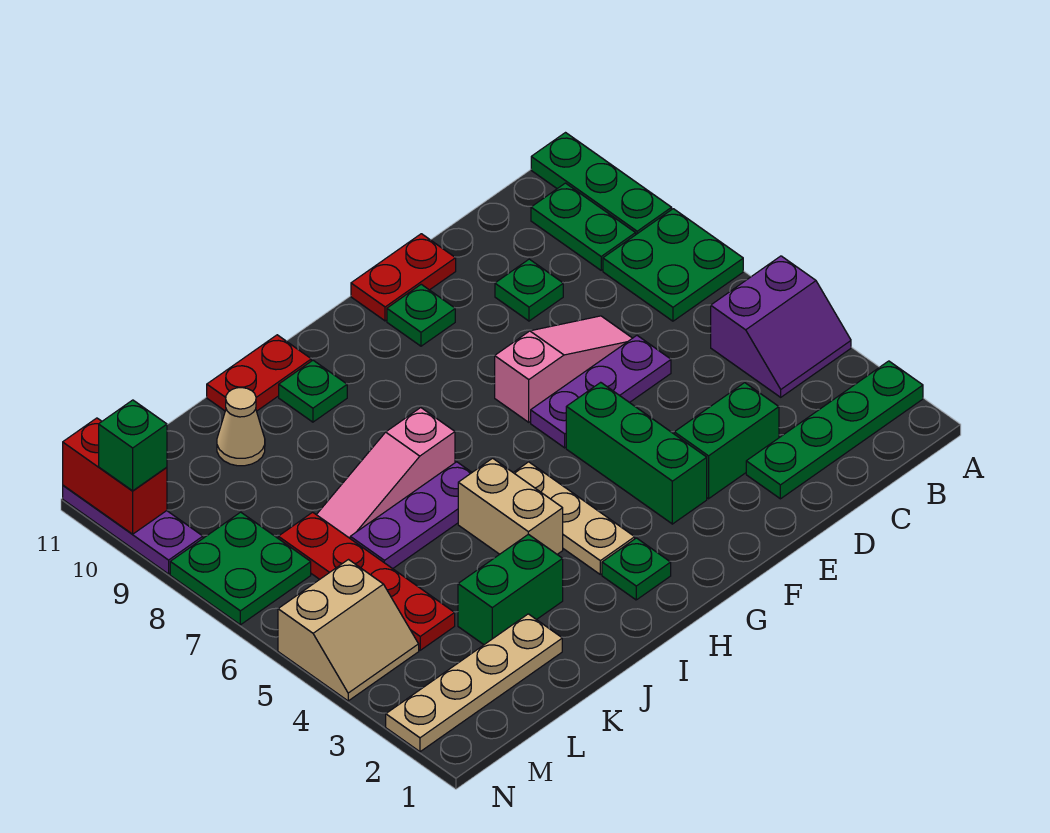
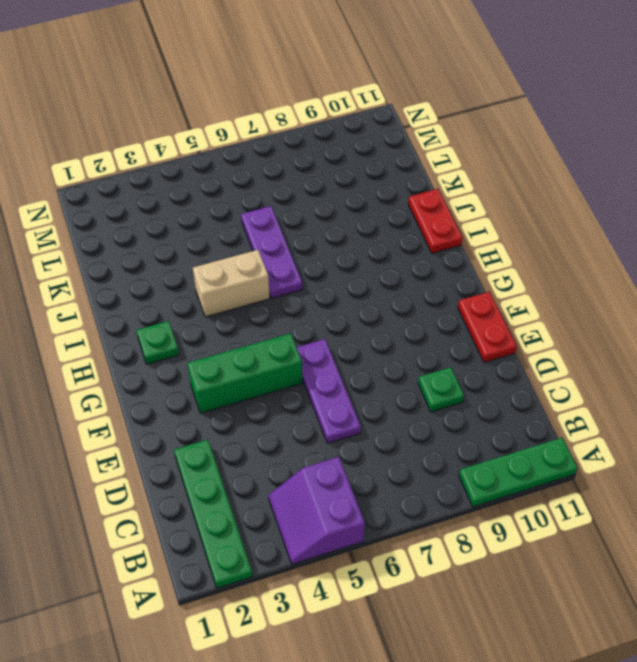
none -> green 2x2 plate [603,209,743,321]
none -> green 1x2 plate [531,183,636,270]
none -> green 1x2 brick [674,383,779,499]

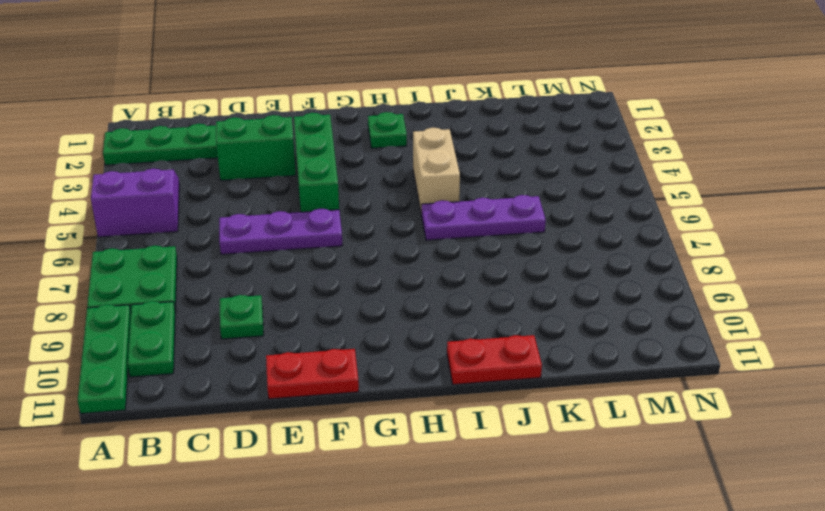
none -> pink 1x3 slope [495,316,632,422]
none -> green 1x1 plate [387,284,455,346]
none -> tan 1x3 plate [513,462,635,574]

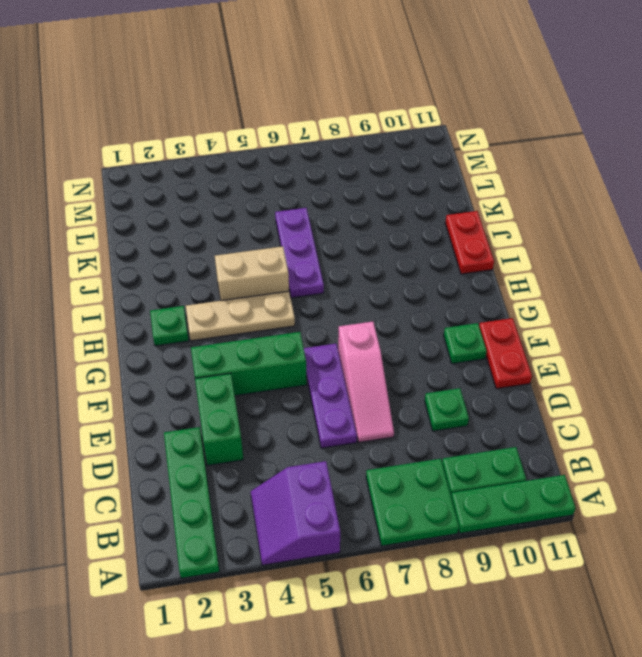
none -> pink 1x3 slope [317,408,455,538]
none -> green 1x1 plate [279,360,347,422]
none -> green 1x2 brick [458,534,563,645]

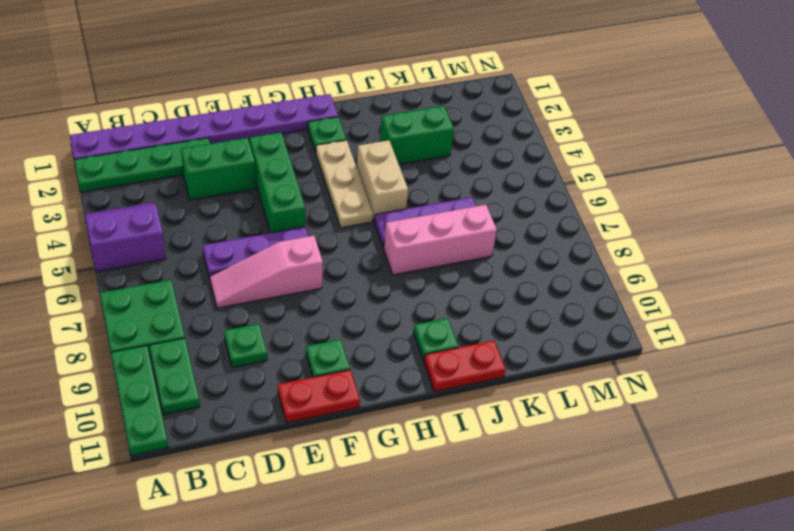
purple 1x8 plate [70,94,338,159] -> none
pink 1x3 brick [384,205,497,275] -> pink 1x3 slope [317,408,455,538]
none -> tan 1x4 plate [386,614,562,752]
none -> tan 1x1 cone [217,388,265,466]
none -> red 1x4 plate [278,512,455,650]

